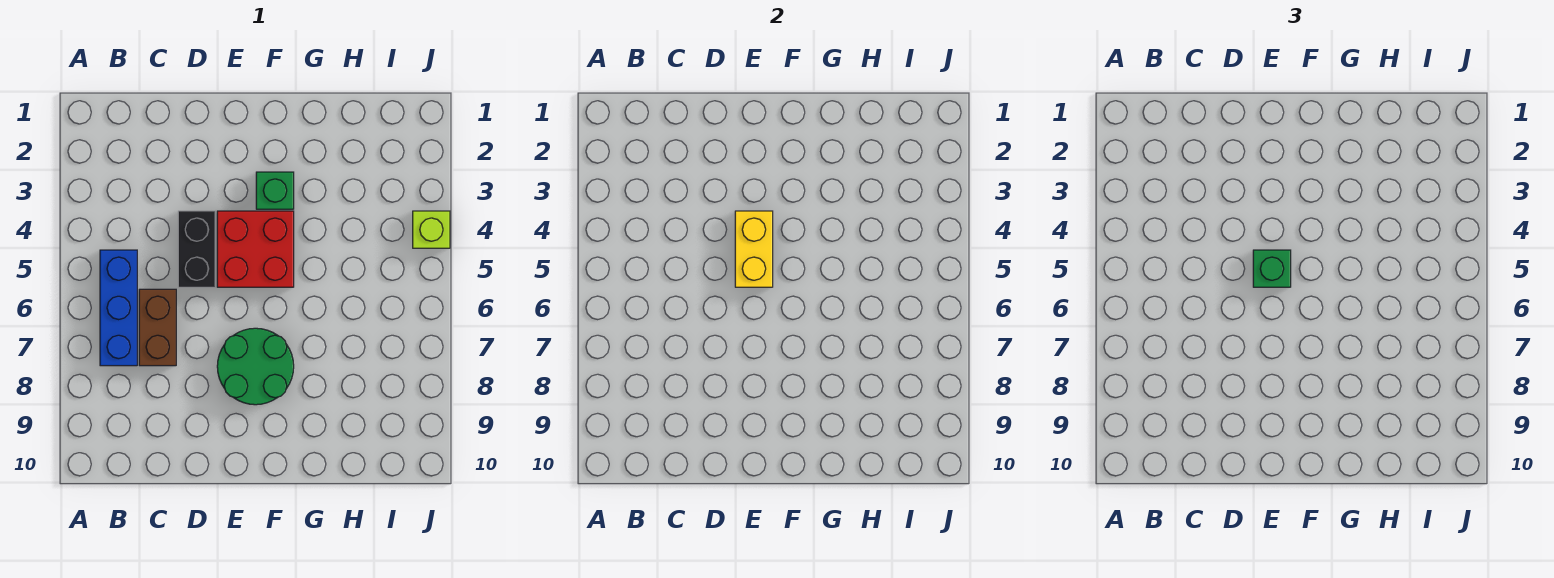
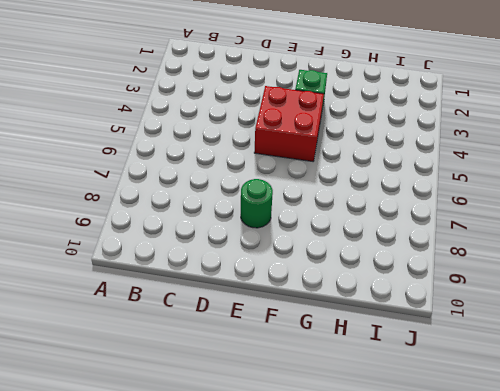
green 1x1 round brick [241,179,273,228] -> green 2x2 round brick [217,328,294,405]
none -> blue 1x3 brick [100,250,137,366]
none -> brown 1x2 brick [139,289,176,366]

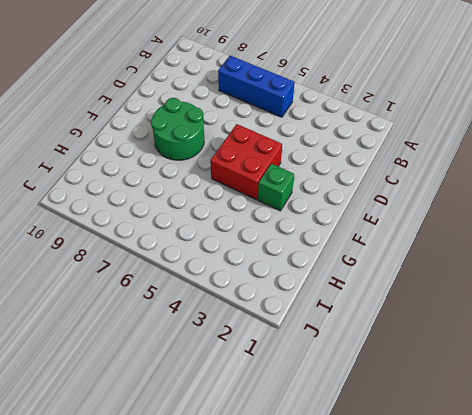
none -> brown 1x2 brick [139,289,176,366]
none -> black 1x2 brick [178,211,215,287]

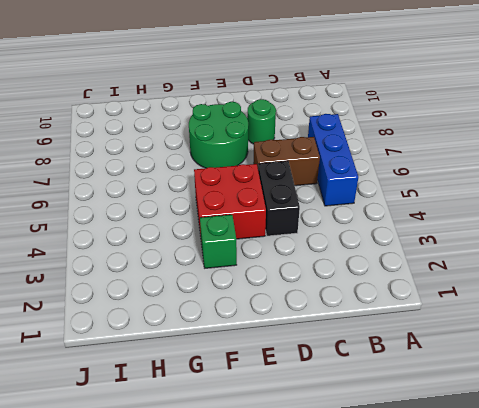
brown 1x2 brick [253,137,320,186] -> brown 1x2 brick turned to [139,289,176,366]
green 1x1 round brick [247,99,276,144] -> none
none -> lime 1x1 brick [413,211,450,248]
none -> yellow 1x2 brick [735,211,773,287]

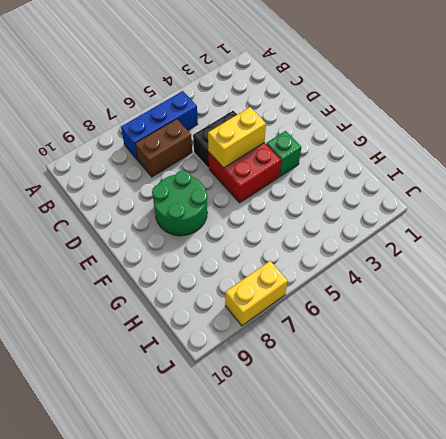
yellow 1x2 brick [225,261,288,326] -> none
none -> lime 1x1 brick [413,211,450,248]
none -> green 1x1 brick [1253,250,1291,287]

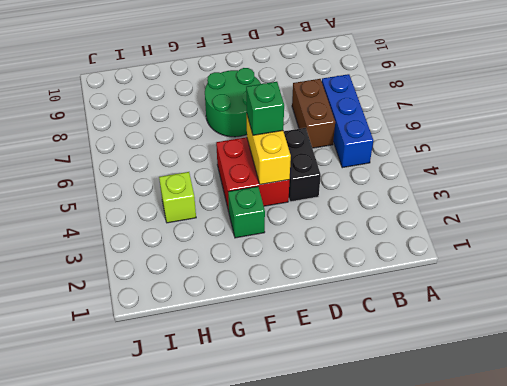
lime 1x1 brick [159,172,196,223] -> lime 1x1 brick moved to [413,211,450,248]

